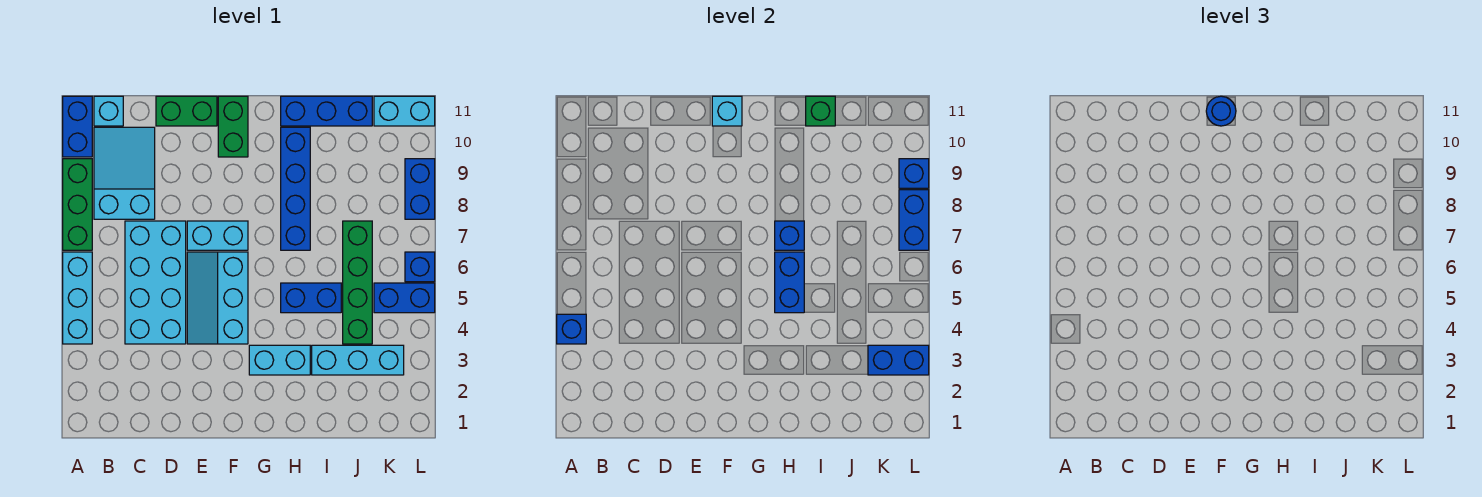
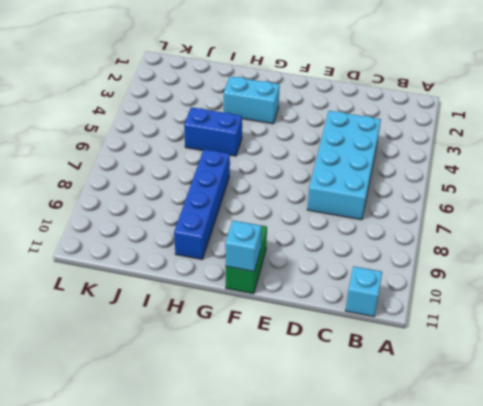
none -> cyan 1x3 brick [63,252,92,344]
none -> green 1x3 brick [63,159,92,250]
none -> blue 1x2 brick [63,96,92,157]

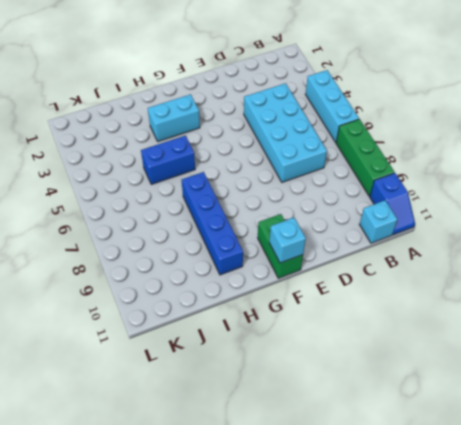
blue 1x2 slope [370,173,415,235] -> blue 1x2 brick [63,96,92,157]
none -> cyan 2x3 slope [94,127,155,219]
none -> green 1x2 brick [156,96,217,126]
none -> cyan 2x3 slope [187,252,248,344]

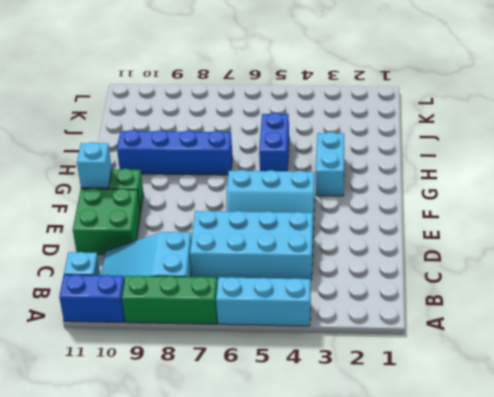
green 2x2 brick [73,188,141,255] -> green 1x2 brick [156,96,217,126]
none -> cyan 1x2 brick [187,221,248,250]
none -> blue 1x3 brick [281,96,372,126]
none -> cyan 1x3 brick [312,345,404,375]

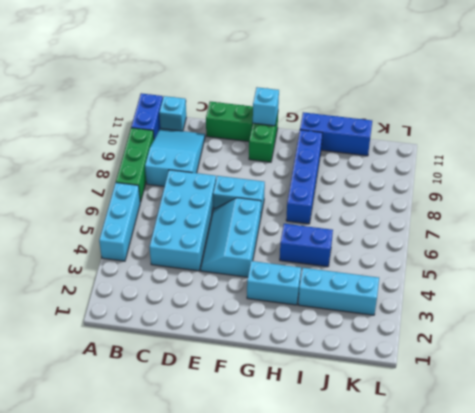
none -> green 1x4 brick [343,221,372,344]
none -> blue 1x2 brick [374,283,435,313]
none -> cyan 1x2 brick [374,96,435,126]

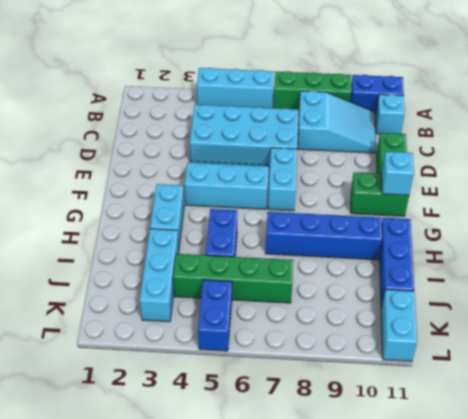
none -> blue 1x1 brick [405,252,435,282]
none -> blue 1x2 brick [405,159,435,219]
none -> blue 1x1 brick [557,314,586,344]

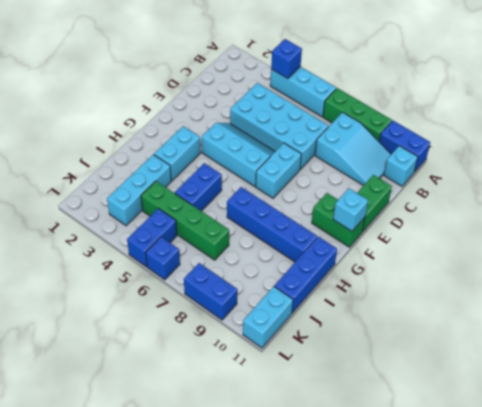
none -> blue 1x2 brick [775,252,804,313]
none -> blue 1x1 brick [775,221,804,250]
none -> green 1x1 brick [806,96,835,126]

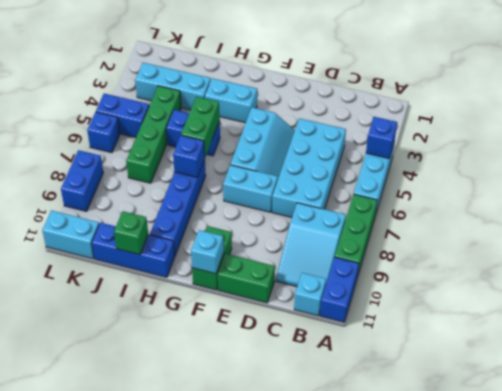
green 1x2 brick [181,97,220,157] -> blue 1x2 brick [775,252,804,313]
none -> blue 1x2 brick [868,345,929,375]
none -> blue 1x2 brick [899,190,929,250]
none -> blue 1x1 brick [899,159,929,188]

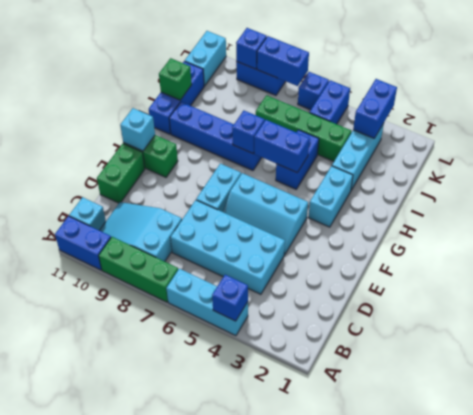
none -> blue 1x1 round brick [1206,96,1236,126]

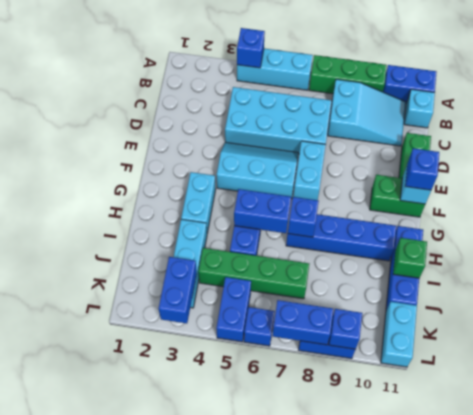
blue 1x1 brick [405,148,439,190] -> blue 1x1 round brick [1206,96,1236,126]

